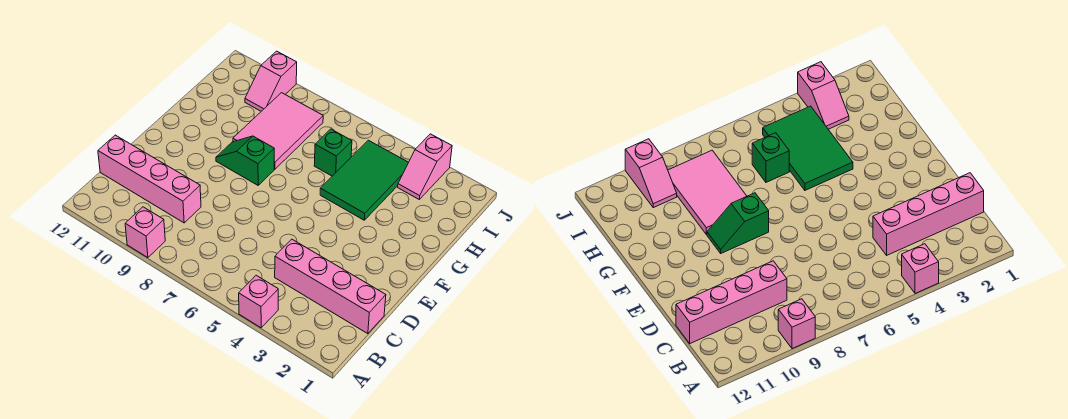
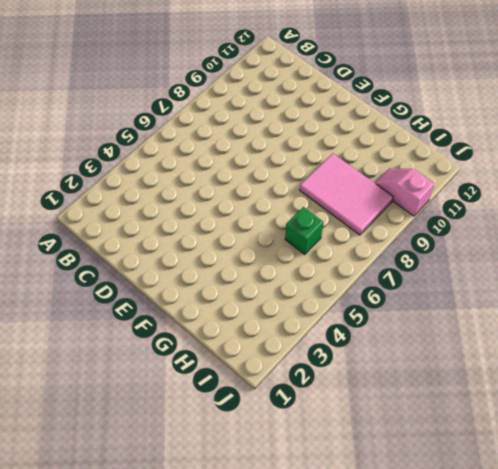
none -> pink 1x1 brick [239,275,278,328]
none -> pink 1x1 brick [125,207,165,258]

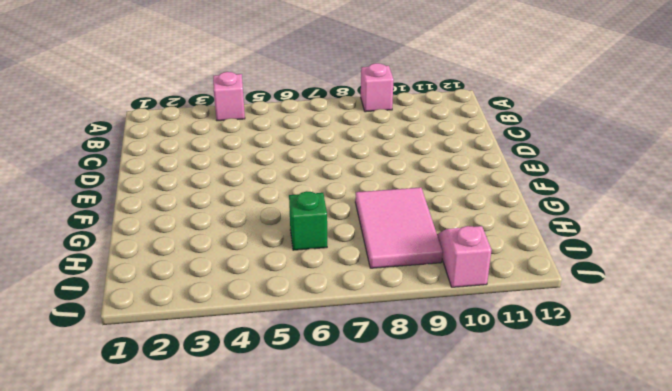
none -> pink 1x4 brick [275,239,386,334]
none -> pink 1x4 brick [98,135,201,223]

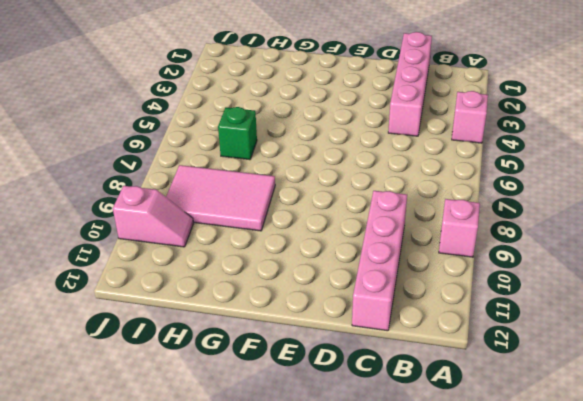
none -> green 1x2 slope [216,136,274,185]
none -> green 2x3 tile [320,140,409,220]

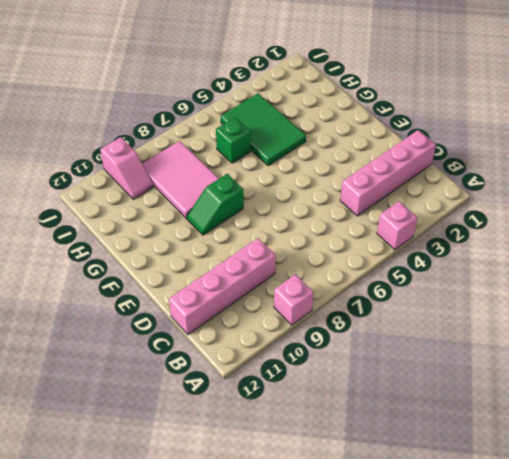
none -> pink 1x2 slope [398,134,452,199]

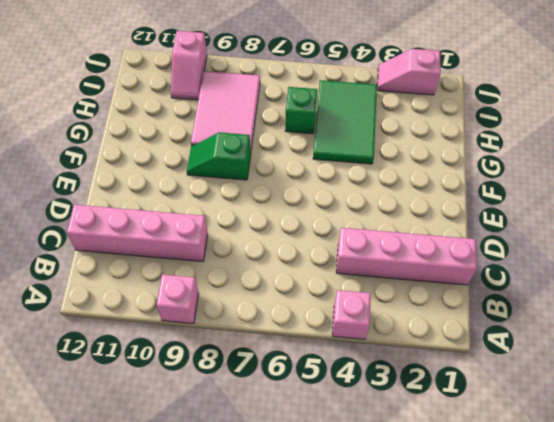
pink 1x2 slope [377,49,441,95] -> pink 1x2 slope turned to [398,134,452,199]

